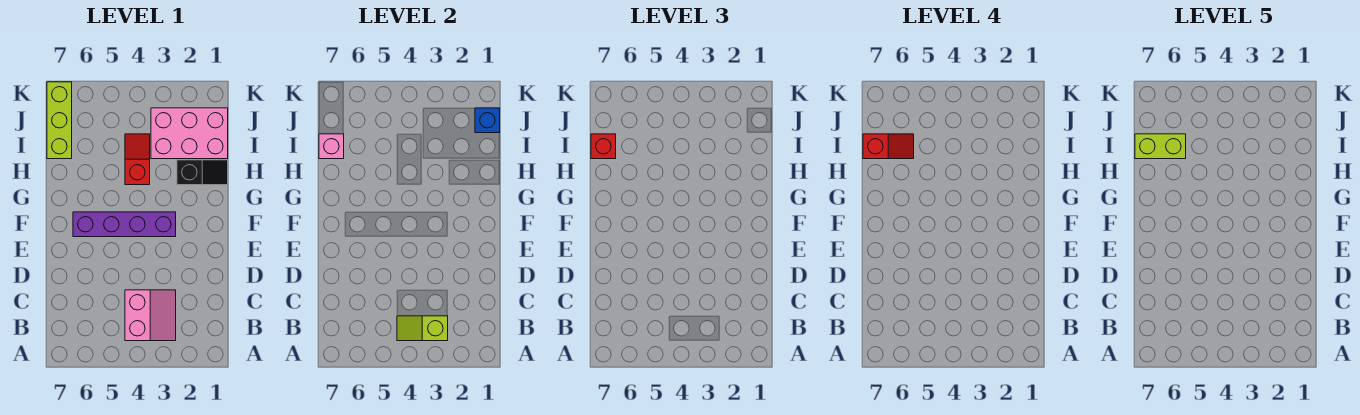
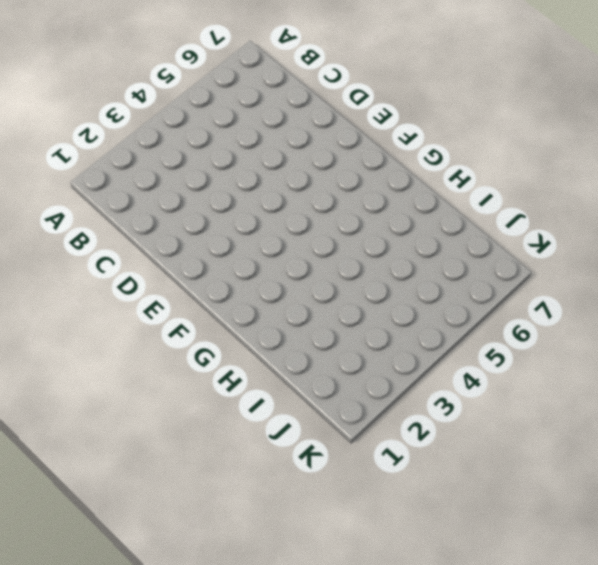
none -> pink 2x2 slope [125,290,176,341]
none -> purple 1x4 brick [73,212,176,237]
none -> black 1x2 slope [177,160,228,185]

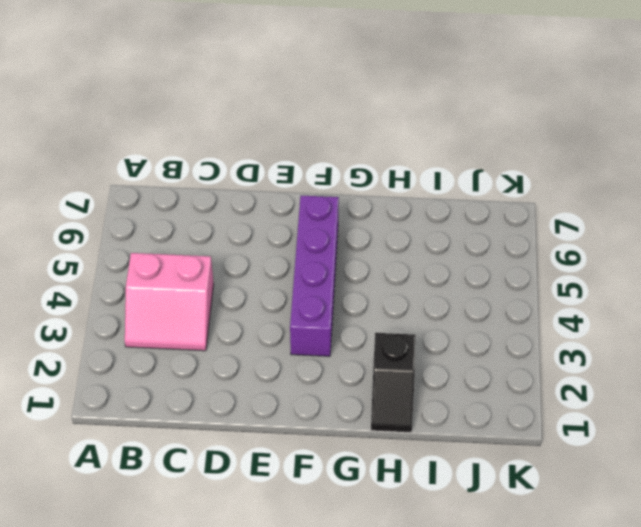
none -> red 1x2 slope [125,134,150,185]
none -> pink 2x3 brick [151,108,228,159]
none -> lime 1x3 brick [47,82,72,159]

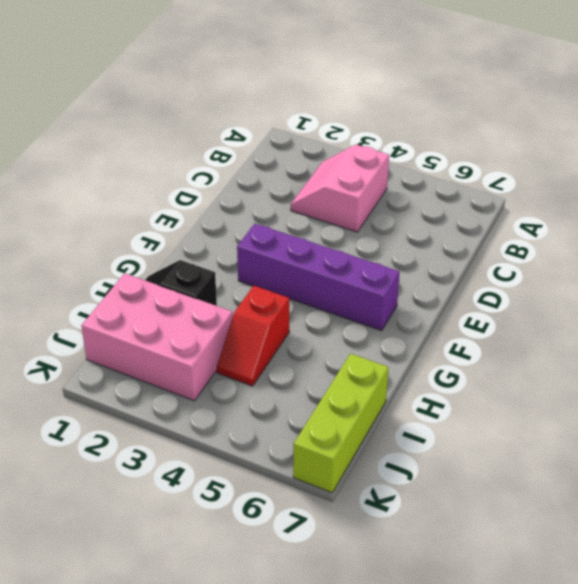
none -> lime 1x2 slope [397,316,448,341]
none -> pink 1x1 brick [319,134,344,159]
none -> blue 1x1 brick [475,108,500,133]

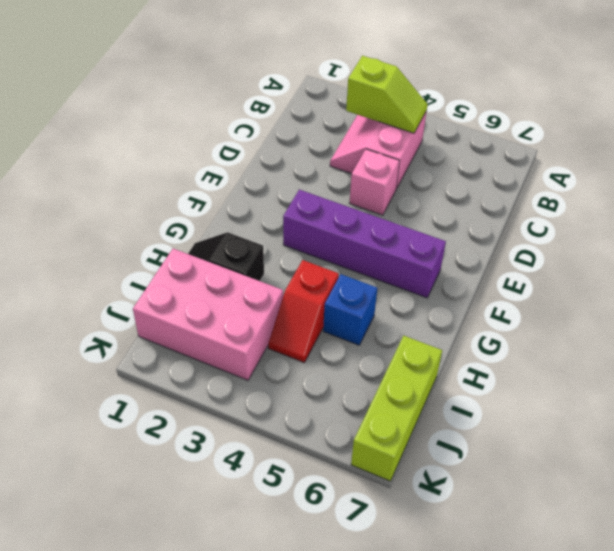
pink 1x1 brick [350,149,400,215] -> pink 1x1 brick moved to [319,134,344,159]
blue 1x1 brick [323,274,377,345] -> blue 1x1 brick moved to [475,108,500,133]
none -> red 1x1 brick [591,134,616,159]
none -> red 1x2 slope [863,134,914,159]
none -> lime 1x2 brick [1135,134,1186,159]

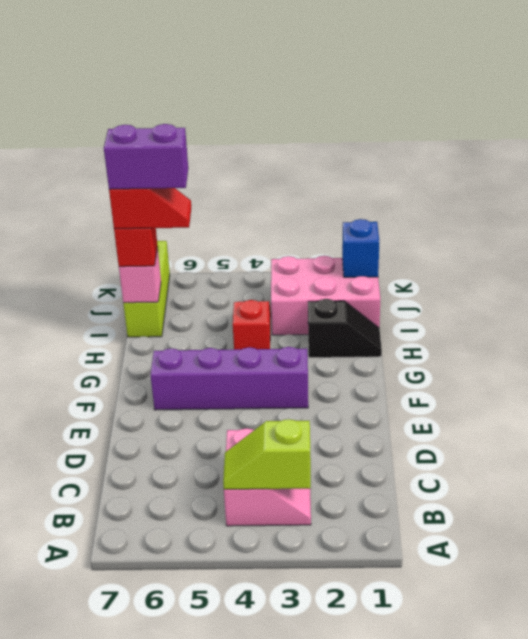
purple 1x2 brick [104,124,188,189] -> lime 1x2 brick [1135,134,1186,159]

